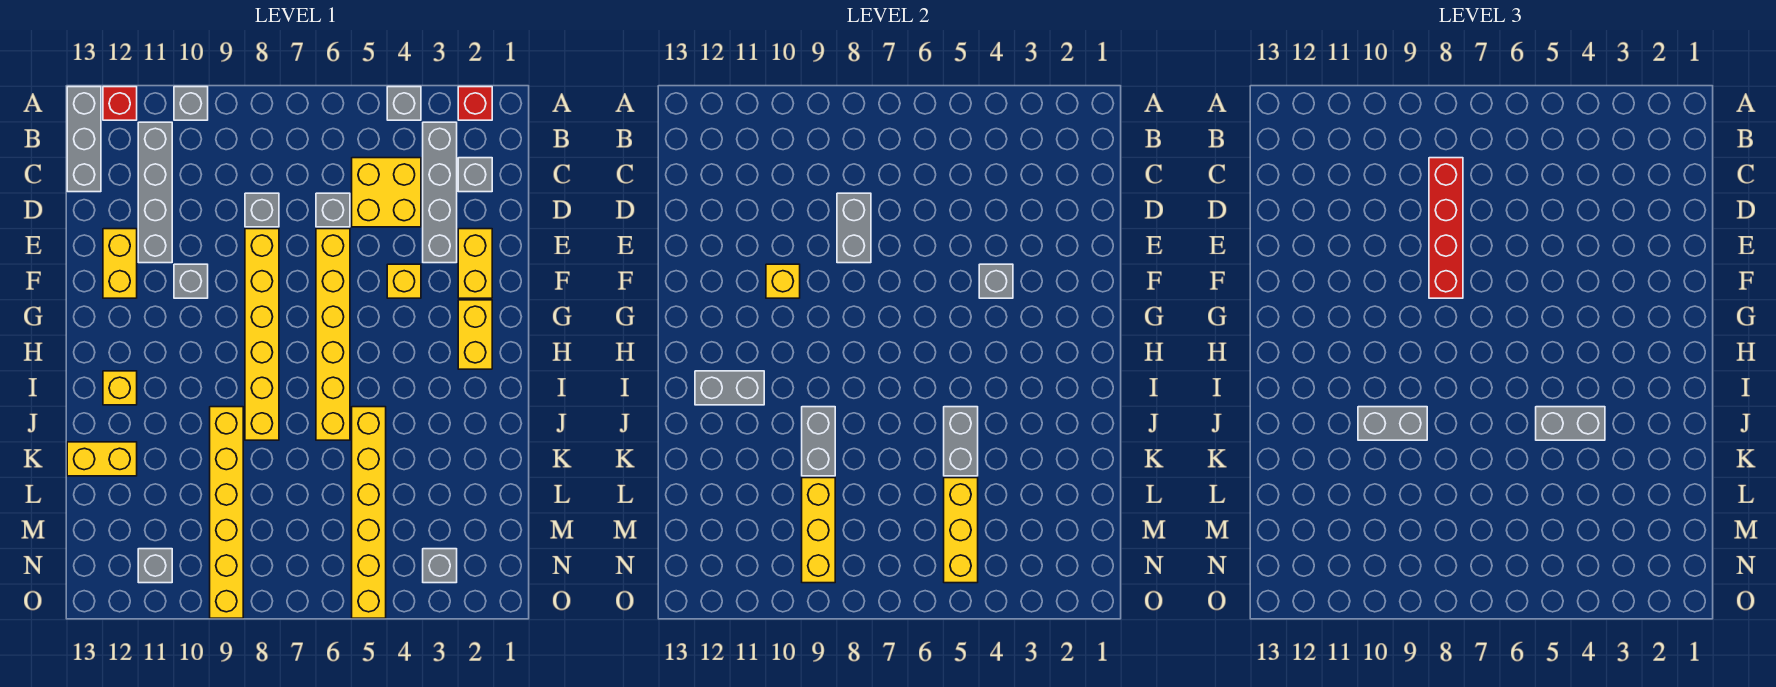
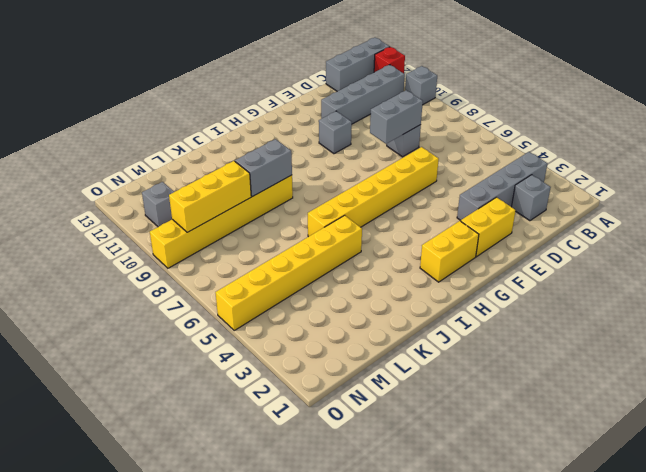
none -> red 1x1 brick [458,87,492,120]
none -> grey 1x1 brick [387,87,421,120]
none -> yellow 2x2 brick [352,158,421,227]
none -> grey 1x1 brick [316,193,350,227]

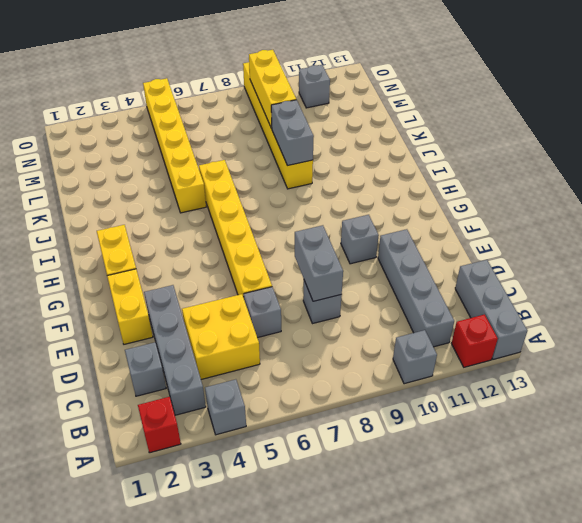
none -> yellow 1x6 brick [245,229,279,440]
none -> yellow 1x2 brick [103,229,137,298]
none -> yellow 1x1 brick [387,264,421,298]
none -> yellow 1x1 brick [103,371,137,405]

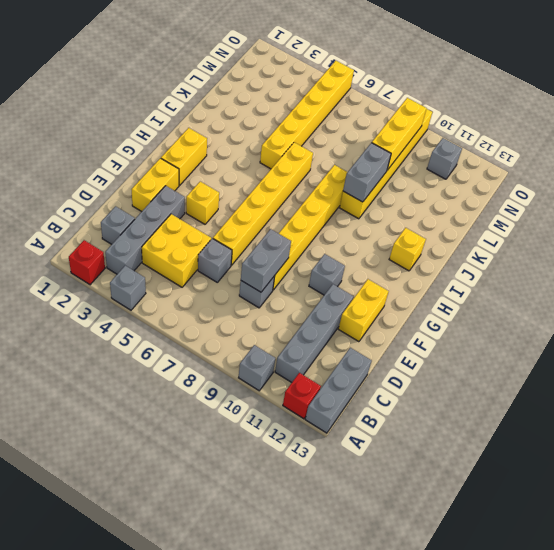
none -> yellow 1x2 brick [67,442,137,476]
none -> grey 1x1 brick [423,549,457,583]
none -> grey 1x1 brick [979,264,1013,298]
none -> yellow 1x1 brick [766,264,800,298]

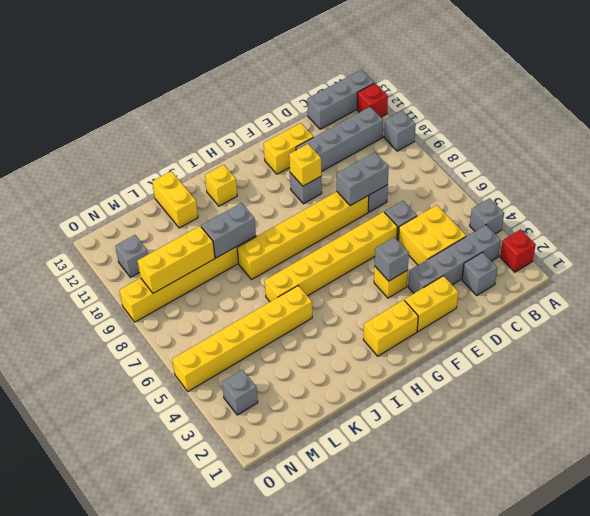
none -> grey 1x2 brick [695,371,764,405]
none -> grey 1x2 brick [944,407,978,476]
none -> yellow 1x3 brick [944,478,978,583]
none -> red 1x4 brick [1429,158,1463,298]

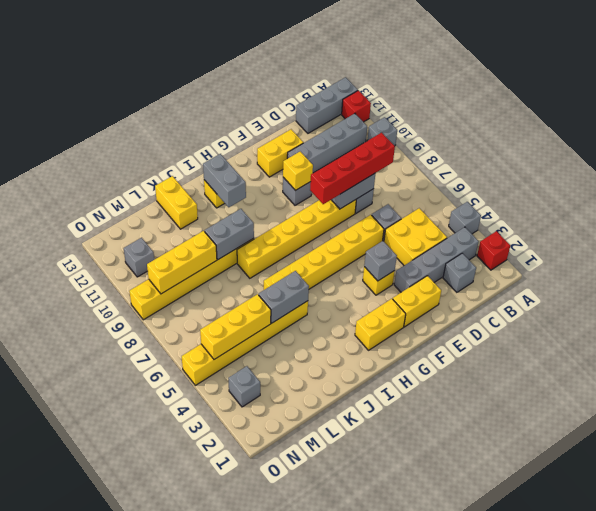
none -> grey 1x2 brick [1536,407,1605,440]
none -> grey 1x2 brick [1358,407,1427,440]

